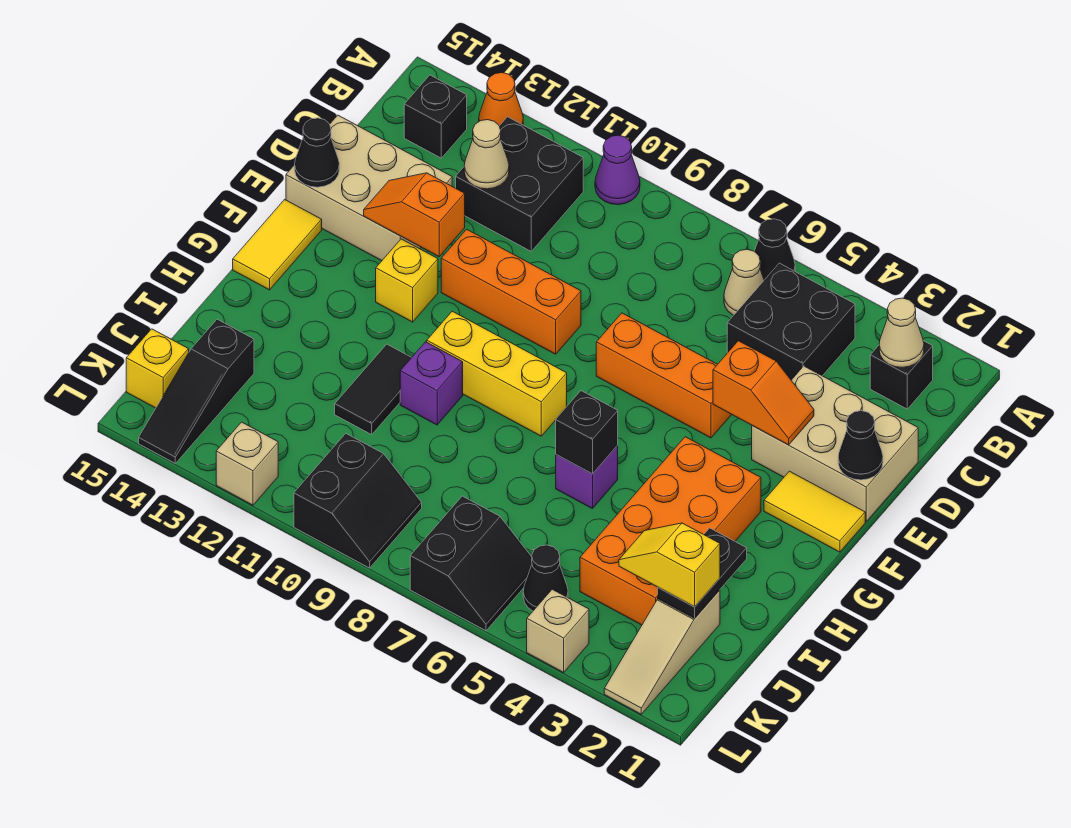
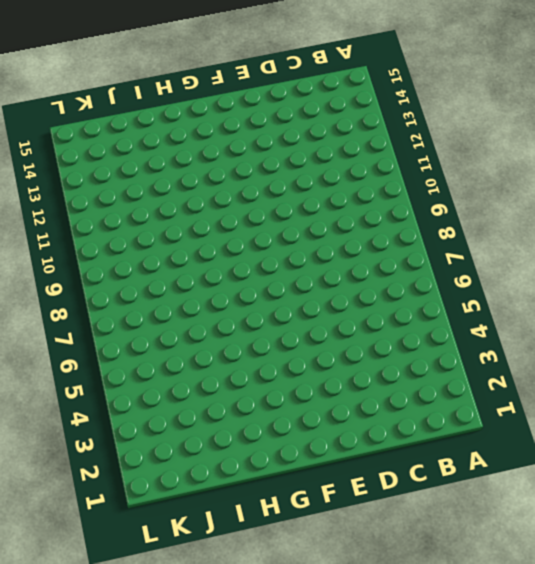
none -> black 1x1 cone [754,219,795,280]
none -> purple 1x1 cone [595,135,640,205]
none -> orange 1x1 cone [479,73,523,126]
none -> black 1x1 brick [870,341,933,409]

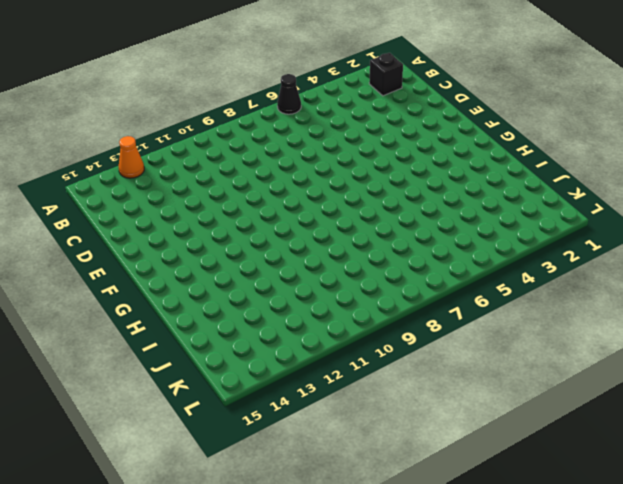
none -> purple 1x1 cone [595,135,640,205]
none -> black 2x2 brick [727,263,855,380]
none -> tan 1x1 cone [724,249,764,316]
none -> black 2x2 brick [456,117,583,251]

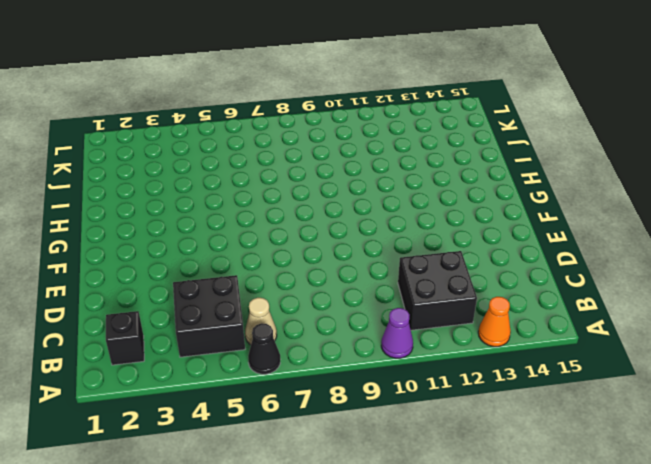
none -> black 1x1 brick [404,75,467,158]
none -> tan 2x3 brick [752,366,918,521]
none -> tan 2x3 brick [286,115,452,261]
none -> orange 1x3 brick [596,313,732,438]

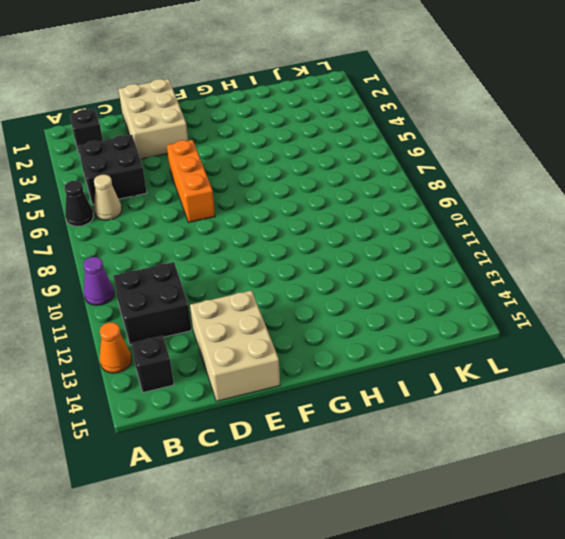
none -> orange 1x3 brick [441,229,581,354]
none -> yellow 1x2 tile [764,471,865,552]
none -> yellow 1x1 brick [376,239,438,322]
none -> yellow 1x2 tile [233,199,322,290]

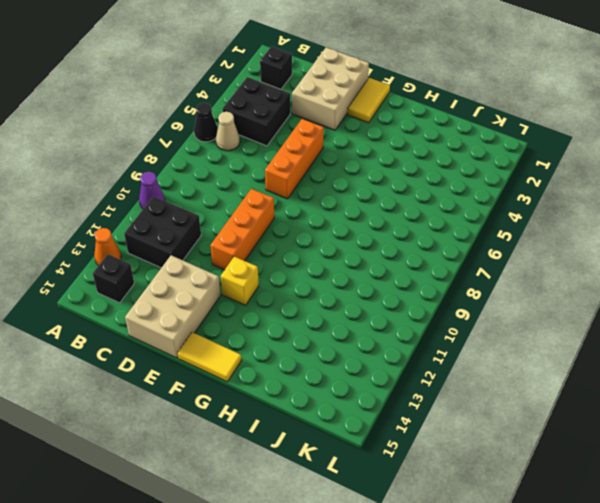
none -> orange 2x4 brick [580,437,761,625]
none -> yellow 1x3 brick [427,311,567,436]
none -> purple 1x1 brick [556,446,618,509]
none -> purple 1x1 brick [400,342,463,425]

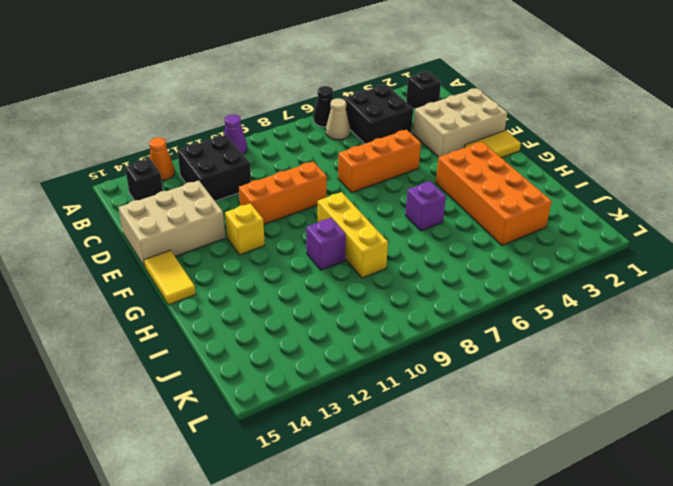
yellow 1x3 brick [318,192,388,278] -> yellow 1x3 brick turned to [427,311,567,436]
none -> black 1x2 tile [335,344,412,434]
none -> tan 1x3 slope [604,590,720,714]
none -> black 1x3 slope [139,319,254,463]
none -> black 1x1 cone [523,545,568,611]

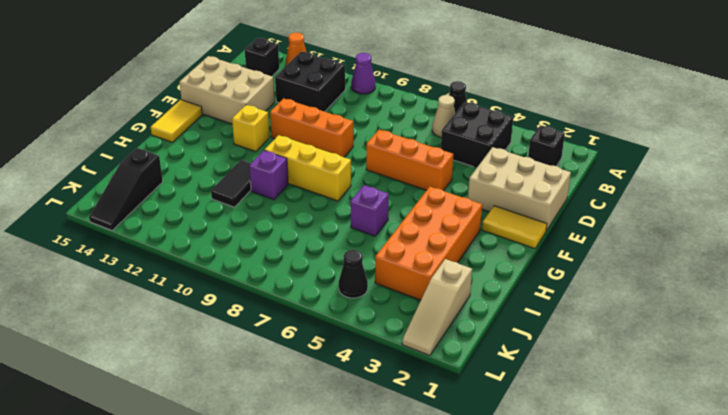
none -> black 2x2 slope [410,496,532,631]
none -> black 2x2 slope [294,434,422,568]
none -> yellow 1x1 brick [126,329,189,408]
none -> tan 1x1 brick [527,589,589,672]

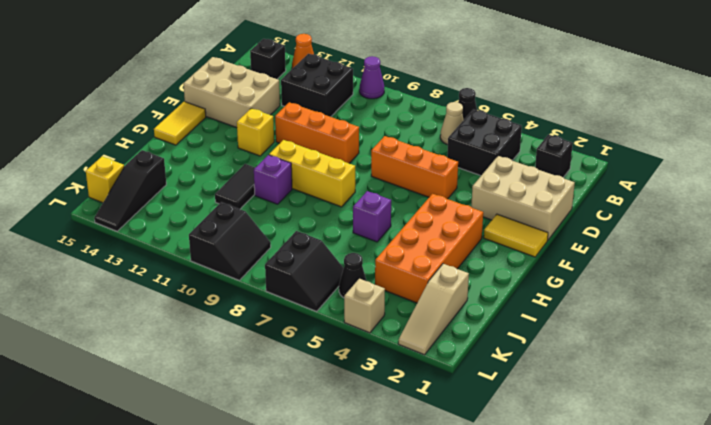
none -> tan 1x1 brick [216,422,278,505]
none -> tan 1x1 cone [879,298,924,367]
none -> tan 1x1 cone [464,120,509,189]
none -> black 1x1 cone [838,411,883,480]

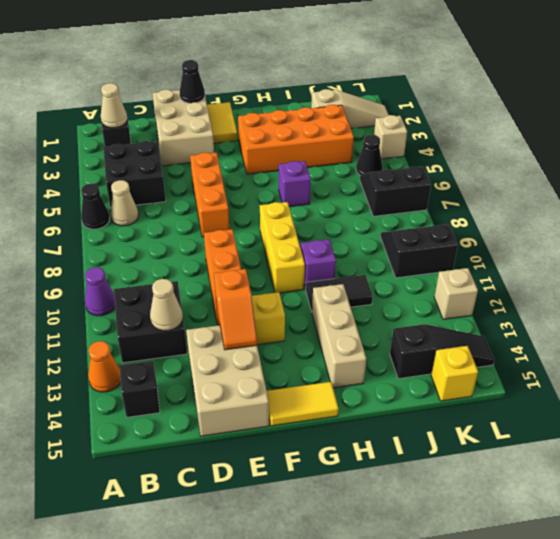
tan 1x3 brick [312,284,366,388] -> none
none -> orange 1x2 slope [713,341,814,445]
none -> black 1x1 cone [295,118,339,187]
none -> black 1x1 brick [556,391,618,474]
none -> black 1x2 plate [658,528,747,618]

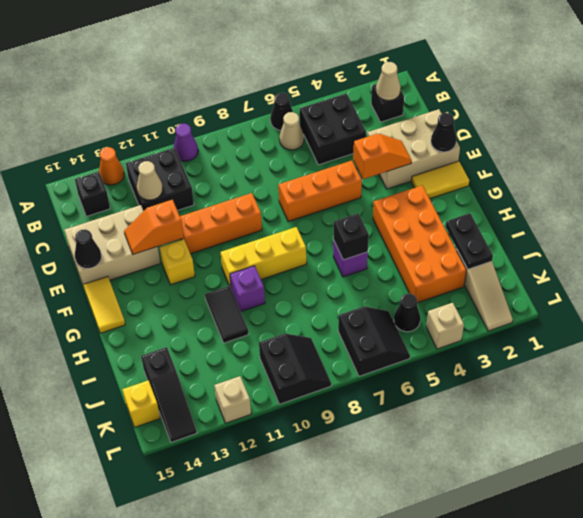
none -> yellow 1x2 slope [619,523,720,607]

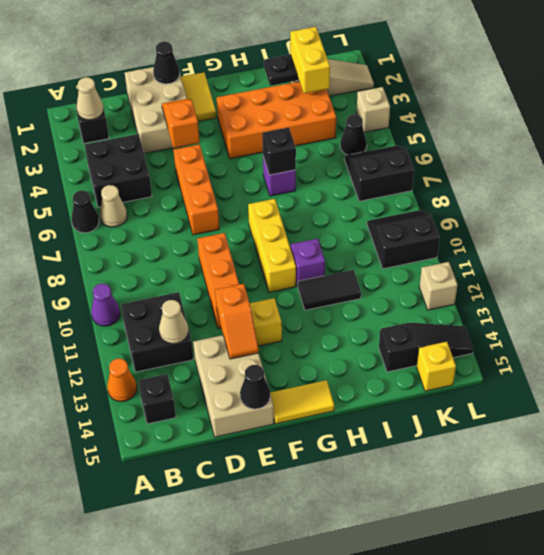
yellow 1x2 brick [290,27,330,93] -> yellow 1x2 slope [619,523,720,607]

